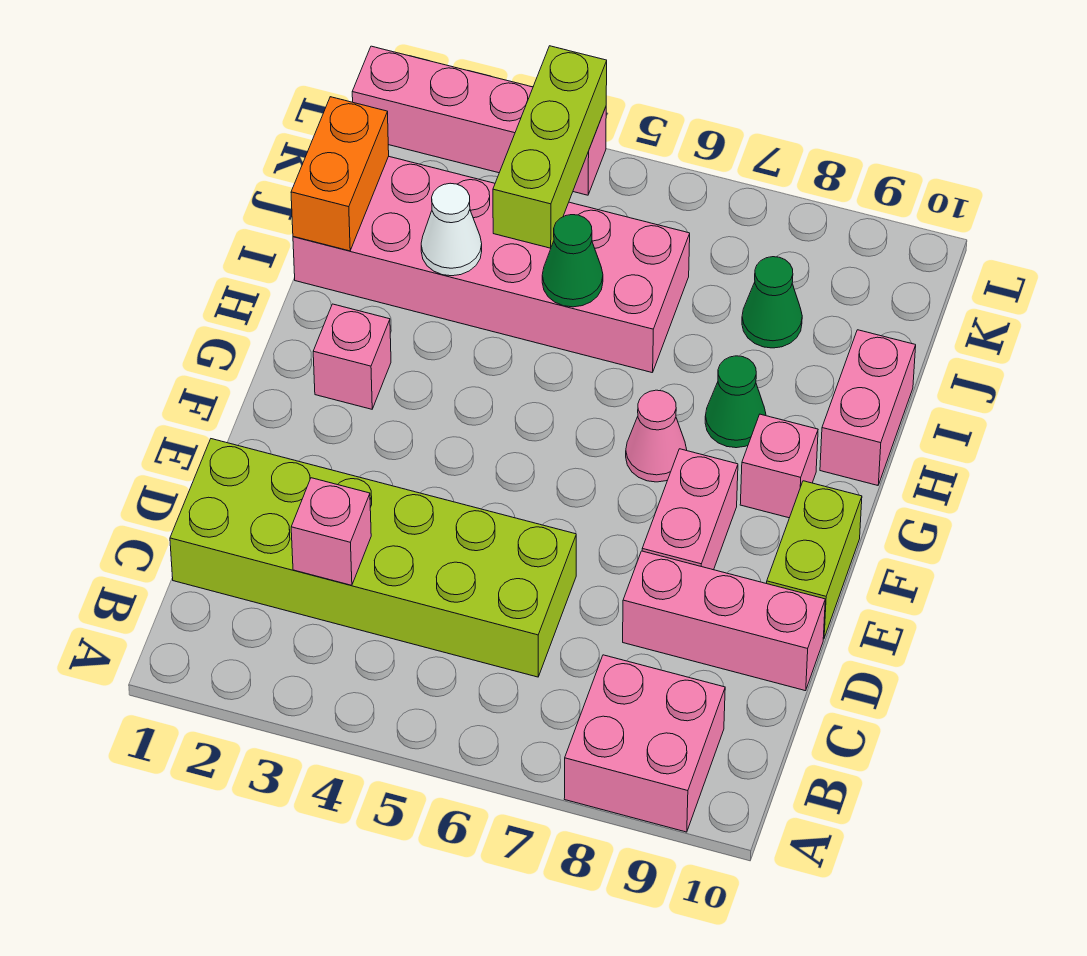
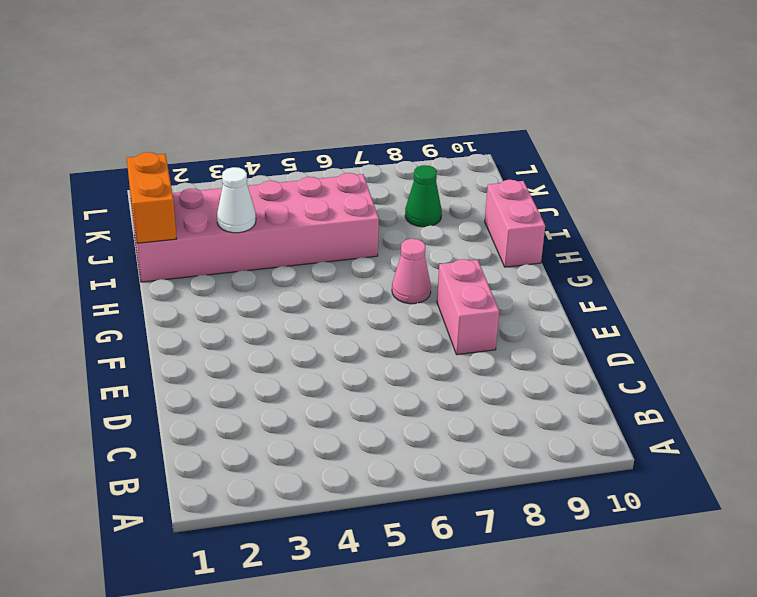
none -> pink 2x2 brick [564,655,725,832]
none -> lime 2x6 brick [170,439,576,677]
none -> pink 1x3 brick [623,551,825,691]

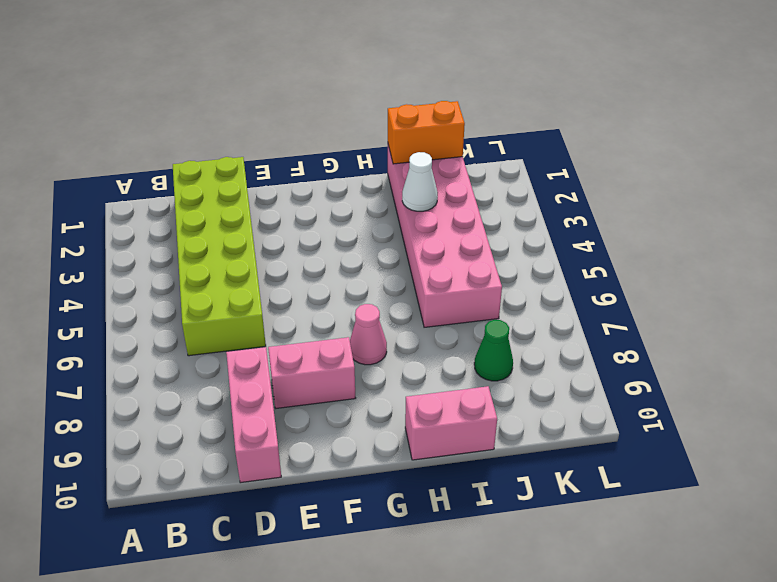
none -> pink 2x2 brick [564,655,725,832]
none -> lime 1x2 brick [767,481,862,639]
none -> pink 1x1 brick [313,304,391,409]

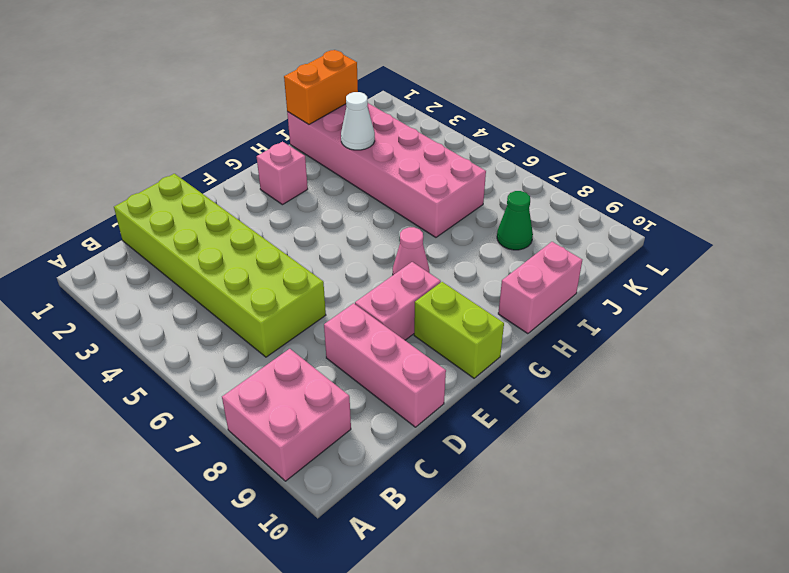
lime 1x2 brick [414,282,504,378] -> lime 1x2 brick turned to [767,481,862,639]
none -> pink 1x1 brick [740,414,818,518]
none -> green 1x1 cone [705,356,766,448]
none -> pink 1x4 brick [352,46,606,195]

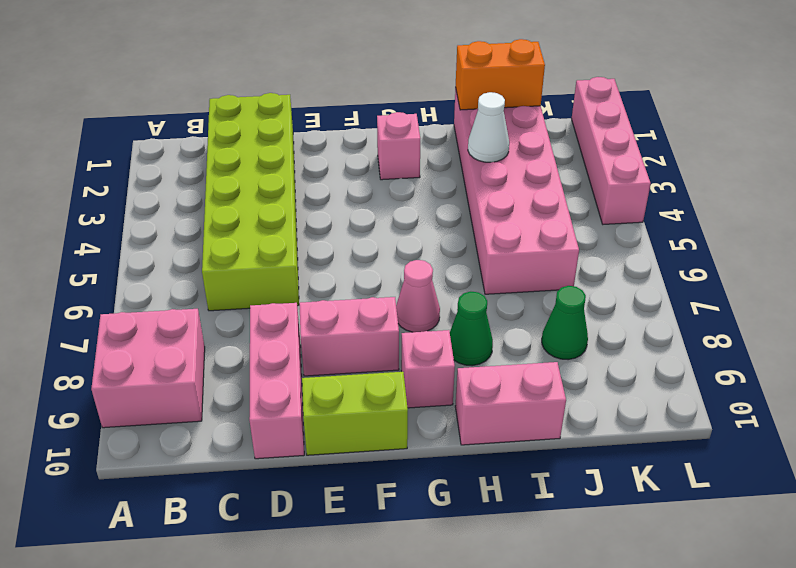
none -> pink 1x1 brick [291,478,371,585]
none -> green 1x1 cone [542,215,603,307]
none -> lime 1x3 brick [493,46,607,248]

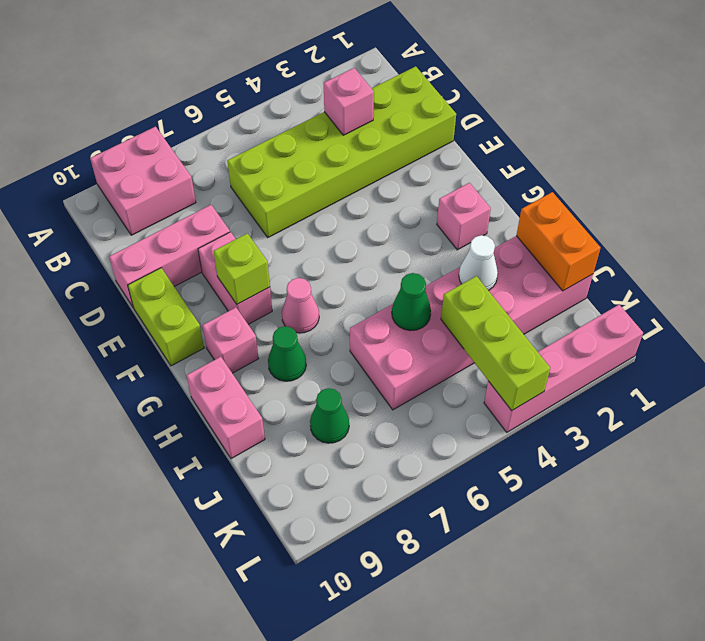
lime 1x1 brick [214,233,270,304] -> none

